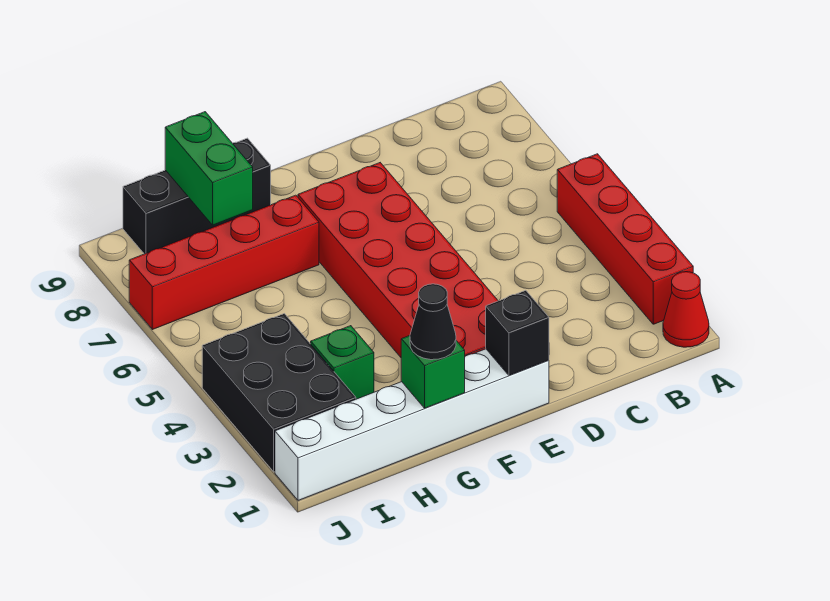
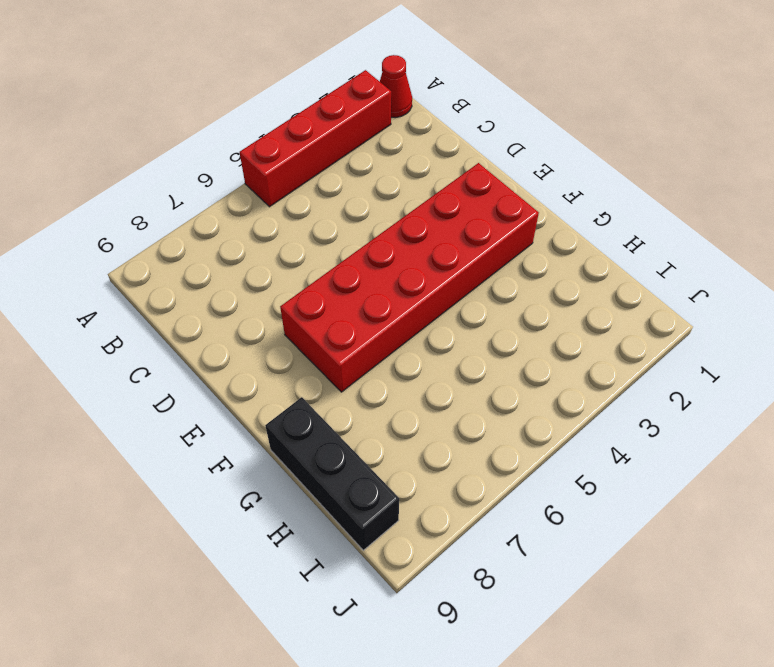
none -> white 1x6 brick [275,349,549,500]
none -> red 1x4 brick [129,195,319,330]
none -> green 1x1 brick [311,326,374,399]

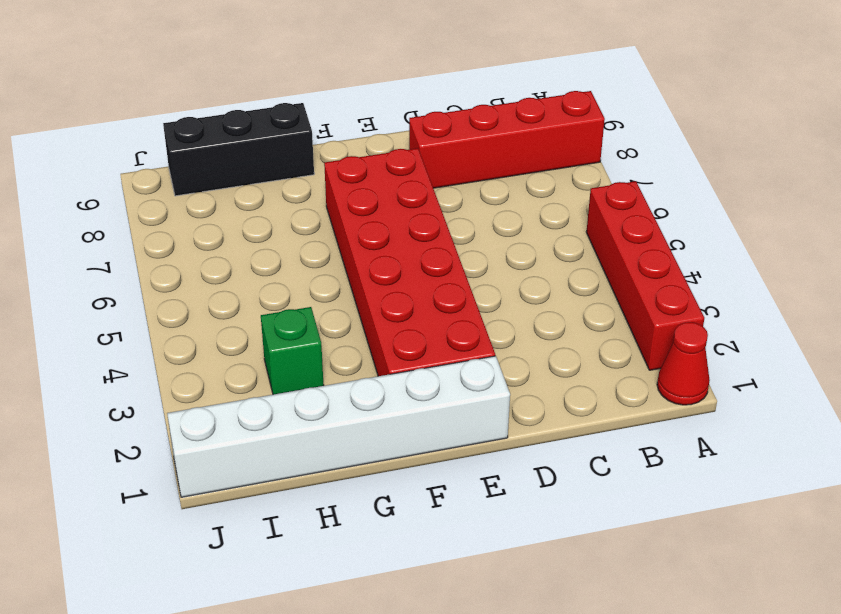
red 1x4 brick [409,91,605,188] -> red 1x4 brick moved to [129,195,319,330]
none -> black 2x3 brick [202,314,356,472]
none -> black 1x1 brick [486,290,549,376]
none -> green 1x1 brick [401,336,465,408]

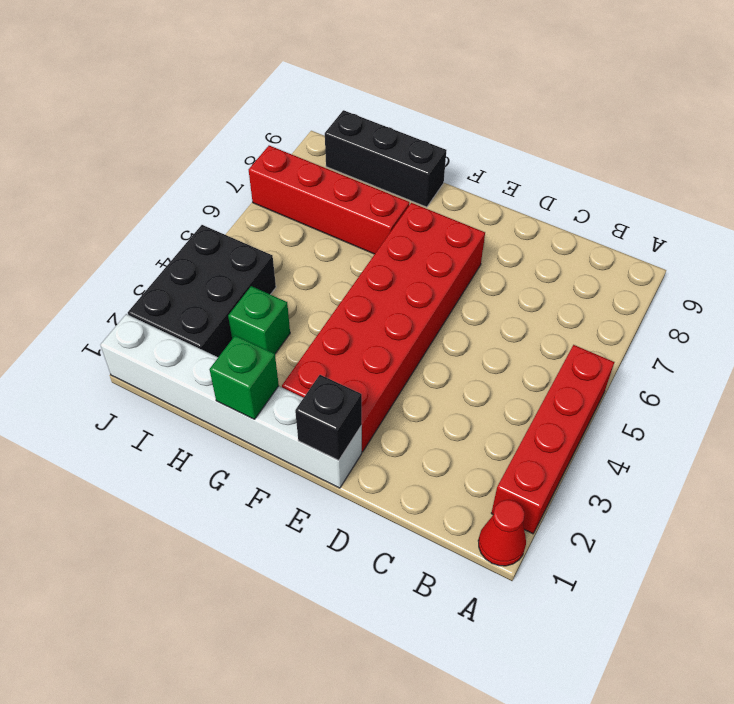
none -> green 1x2 brick [165,112,253,225]
none -> black 1x1 cone [410,284,456,360]

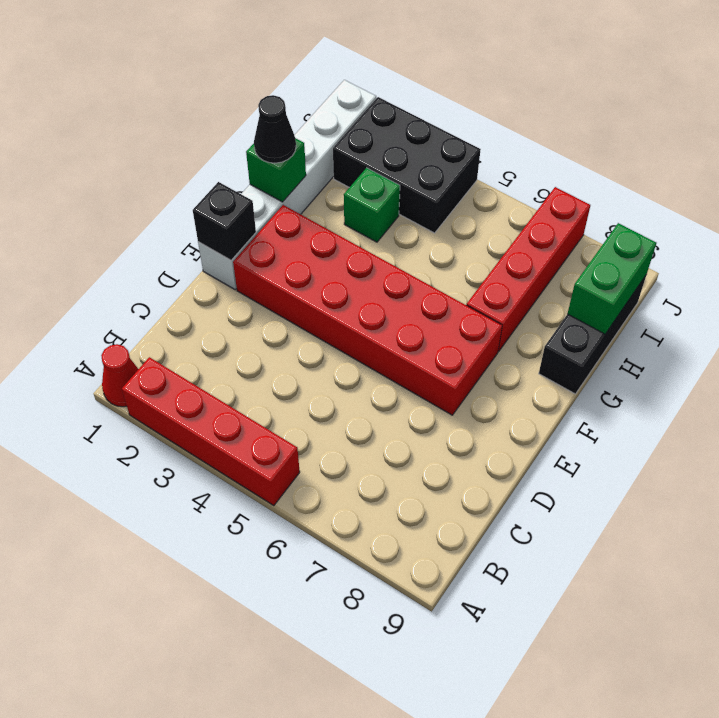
green 1x2 brick [568,223,656,334] -> green 1x2 brick turned to [165,112,253,225]

